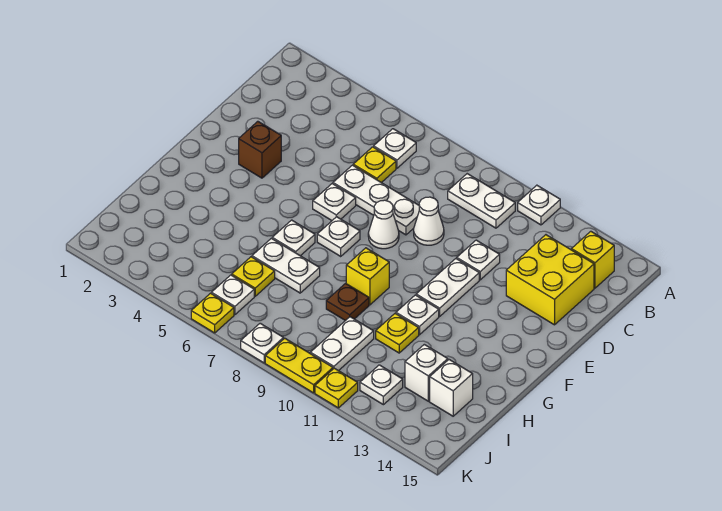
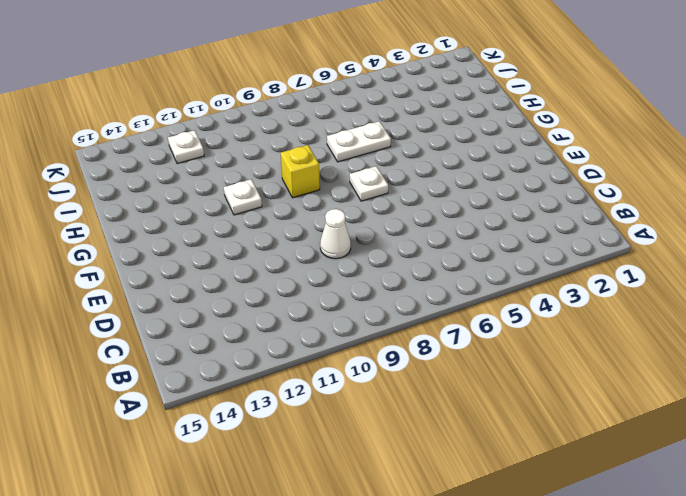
none -> white 1x1 plate [518,185,560,225]
none -> white 1x1 plate [374,129,416,168]
none -> white 1x2 plate [448,174,515,228]
none -> yellow 1x1 brick [572,231,614,288]

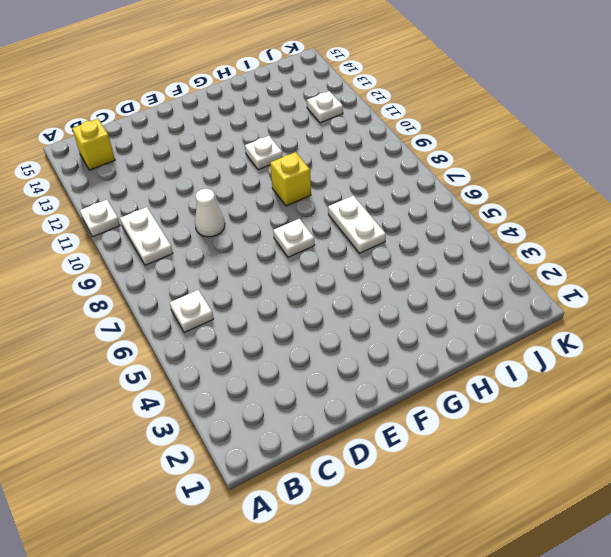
none -> yellow 1x1 plate [353,147,396,183]
none -> yellow 2x2 brick [506,235,594,325]
none -> white 1x3 plate [333,165,419,235]
none -> white 1x1 plate [457,240,500,280]

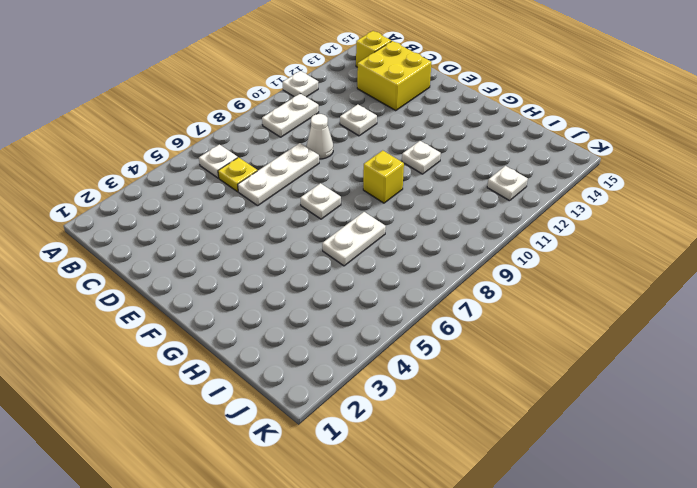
none -> brown 1x1 brick [239,121,281,178]
none -> white 1x1 plate [313,184,356,220]
none -> white 1x1 cone [368,200,399,249]
none -> white 1x2 plate [416,259,479,316]

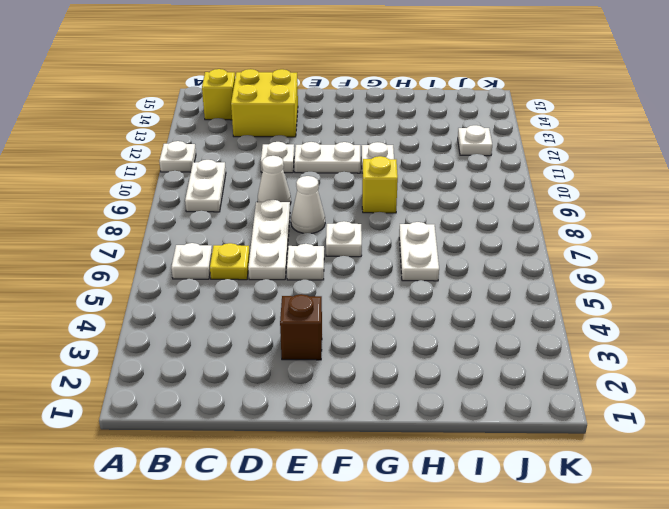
none -> white 1x1 plate [272,220,315,256]
none -> brown 1x1 plate [326,283,369,321]
none -> yellow 1x1 plate [376,314,419,353]
none -> yellow 1x1 plate [232,257,275,296]

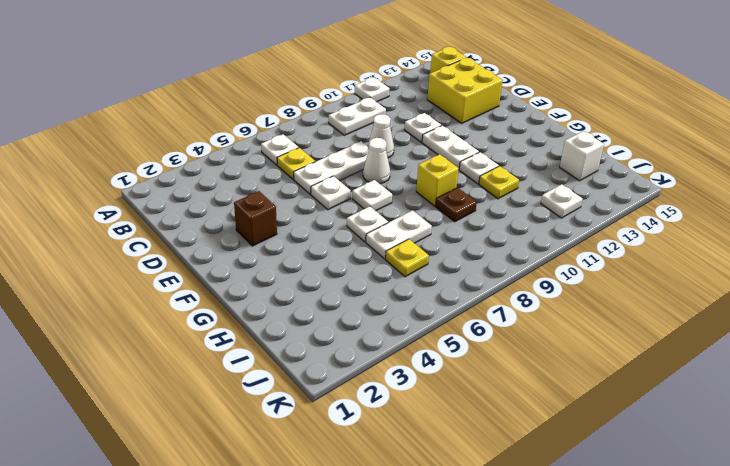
none -> white 1x2 plate [310,317,374,371]
none -> white 1x1 brick [405,344,448,401]
none -> white 1x1 plate [211,275,254,315]
none -> yellow 1x1 plate [191,293,234,333]

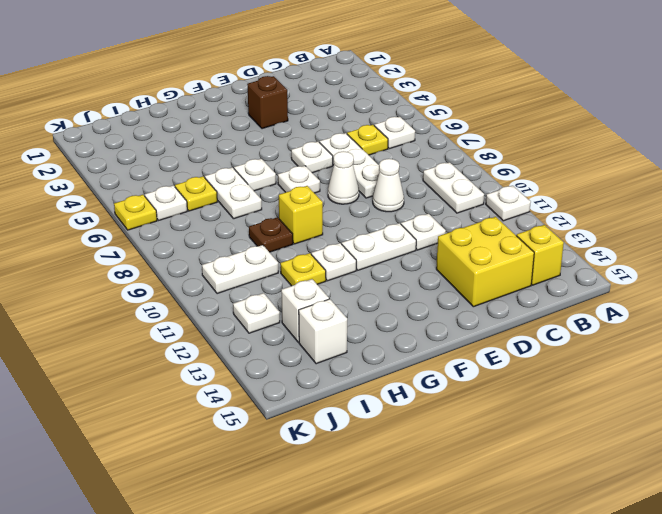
none -> white 1x1 plate [241,323,284,363]
none -> yellow 1x2 plate [265,338,333,393]
none -> yellow 1x1 plate [315,368,358,408]

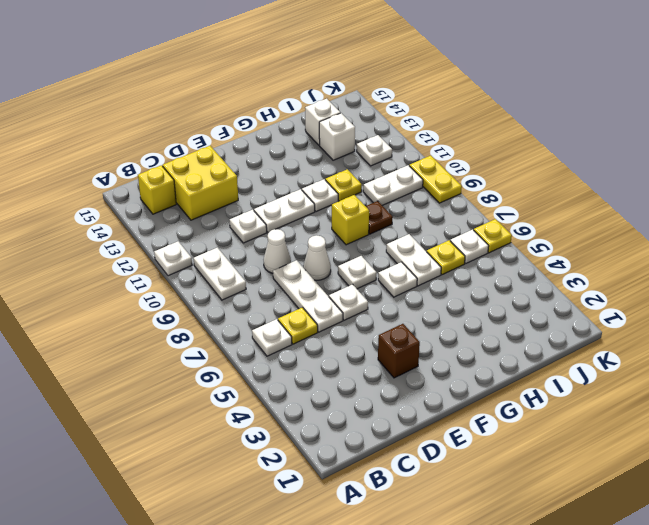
none -> white 1x1 plate [241,323,284,363]
none -> yellow 1x1 plate [315,368,358,408]

